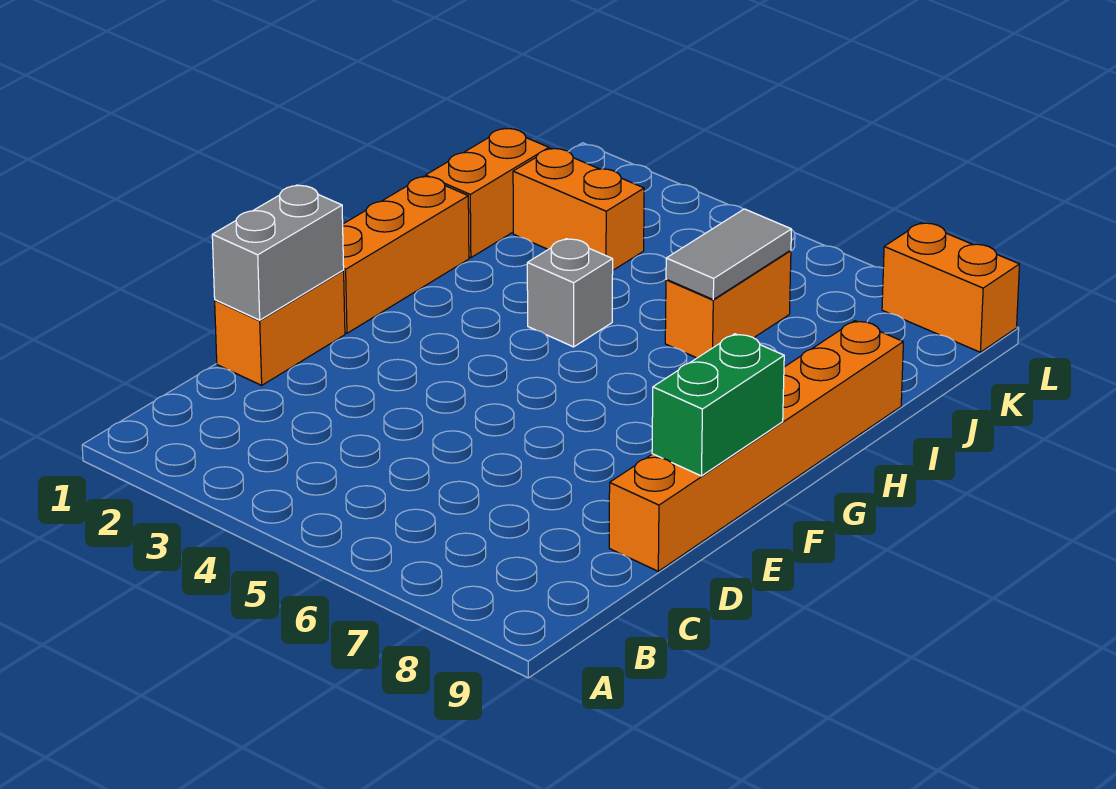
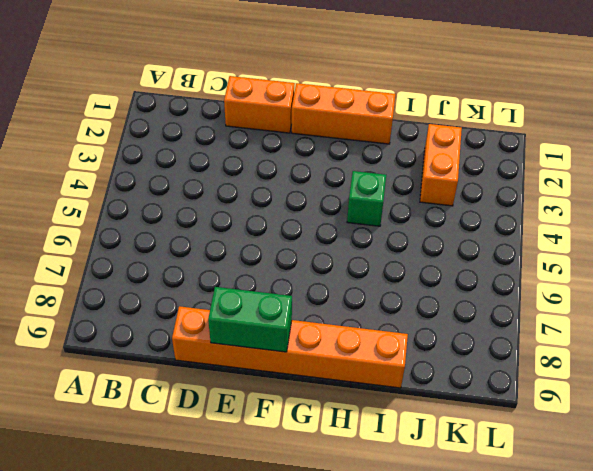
green 1x1 brick [347,171,386,226] -> grey 1x1 brick [527,239,613,347]
none -> orange 1x2 brick [426,129,549,258]
none -> orange 1x2 brick [665,250,791,358]

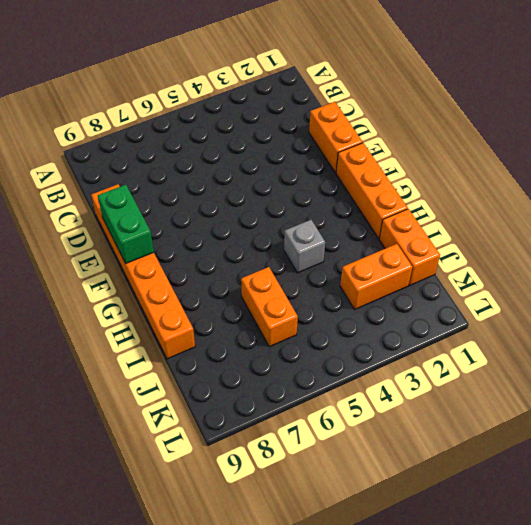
none -> orange 1x2 brick [882,223,1020,352]
none -> grey 1x2 brick [212,185,344,320]

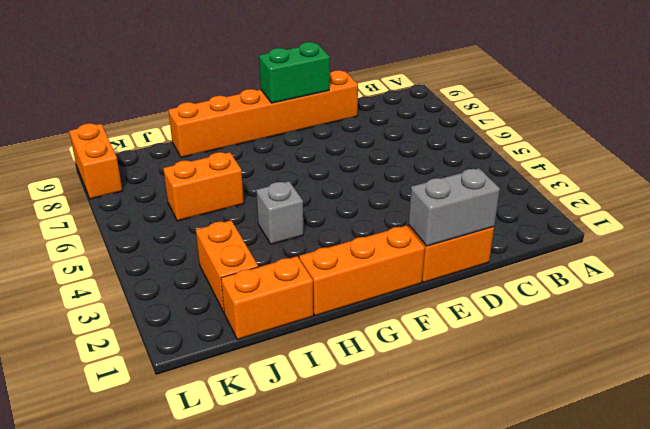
none -> grey 1x2 tile [666,209,791,299]

